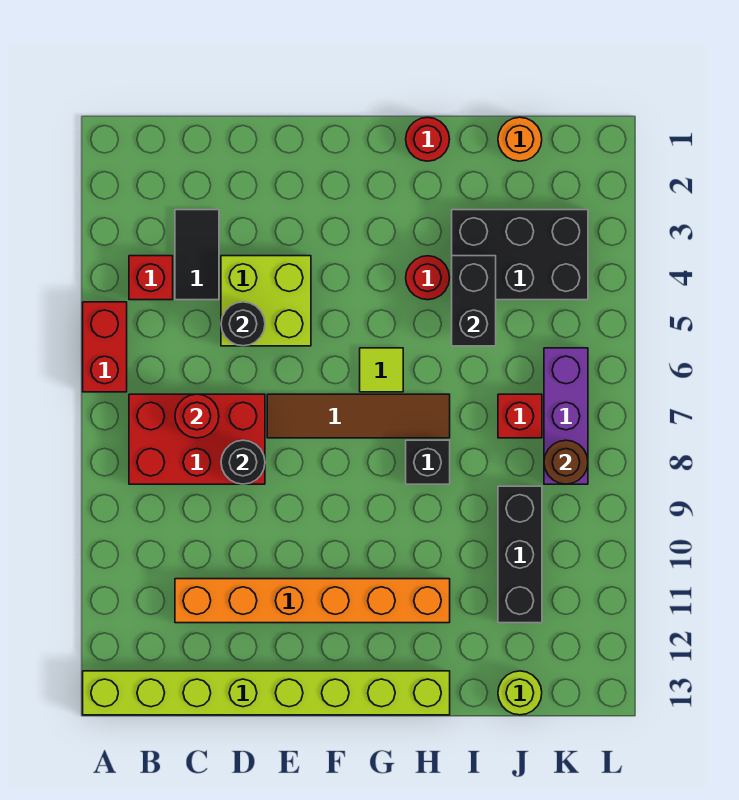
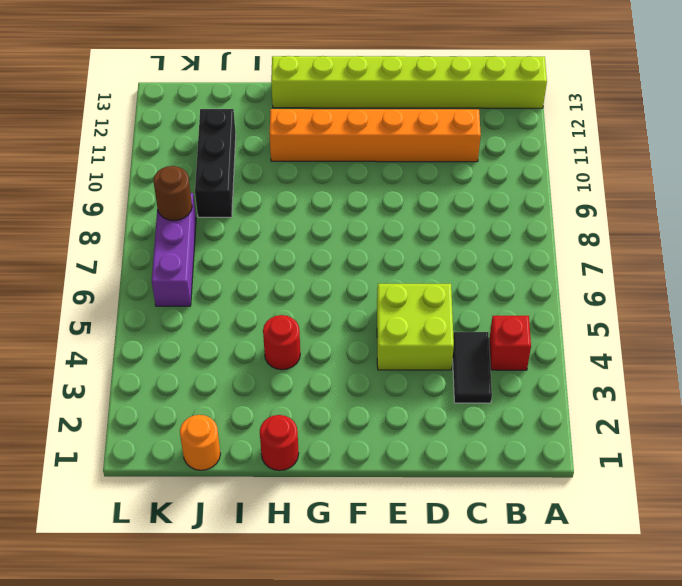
none -> red 1x2 brick [83,302,127,392]
none -> red 2x3 brick [129,394,265,484]
none -> brown 1x4 tile [267,394,450,438]

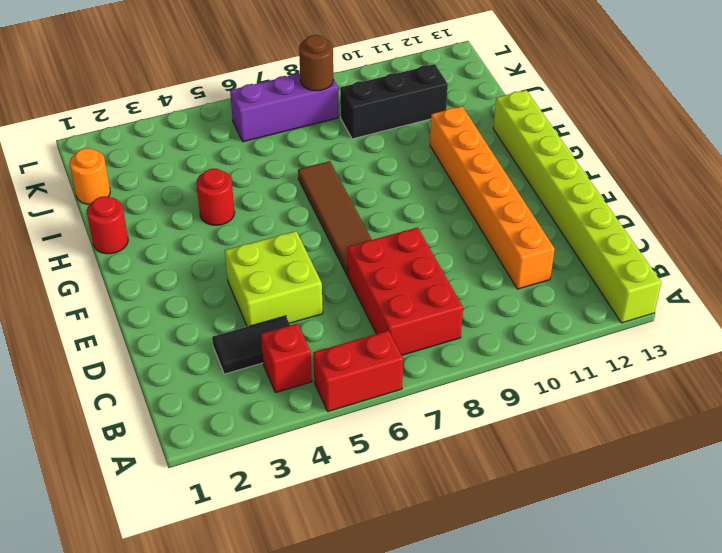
none -> lime 1x1 tile [360,348,403,392]
none -> black 1x1 brick [406,440,450,484]
none -> black 2x3 brick [452,210,588,300]

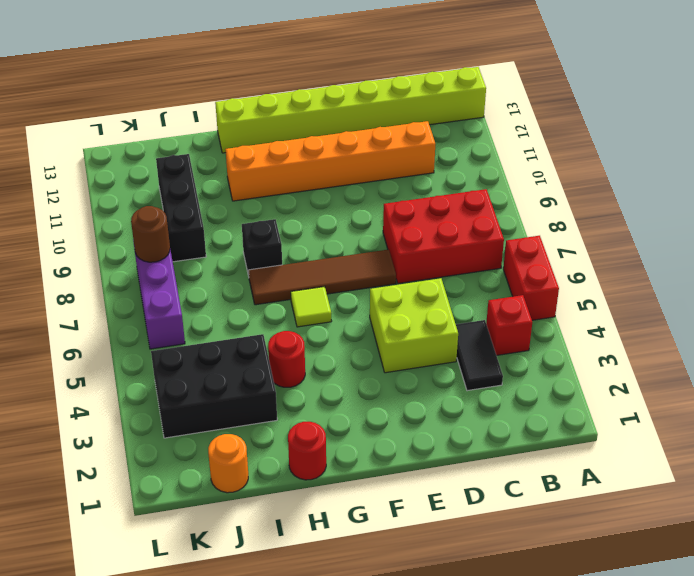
none -> red 1x1 brick [498,394,542,438]
none -> lime 1x1 round brick [498,671,542,715]
none -> red 1x1 round brick [175,394,219,438]

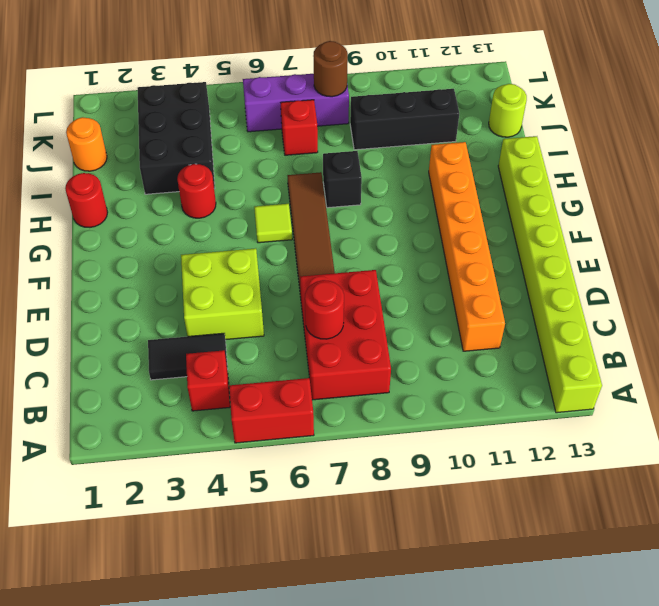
none -> black 1x1 round brick [221,302,265,346]
none -> black 1x1 round brick [221,440,265,484]
none -> black 1x2 brick [452,256,496,346]

